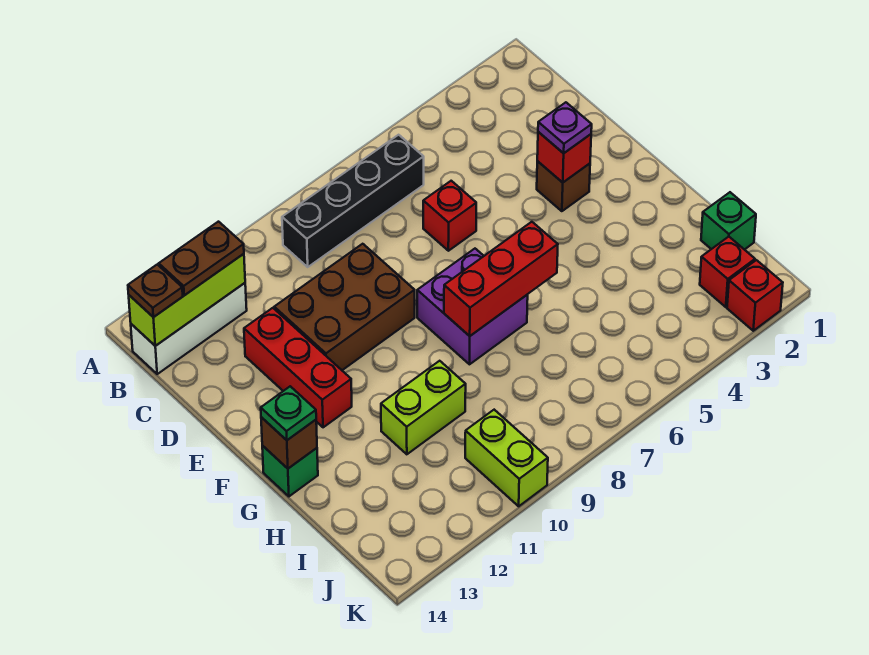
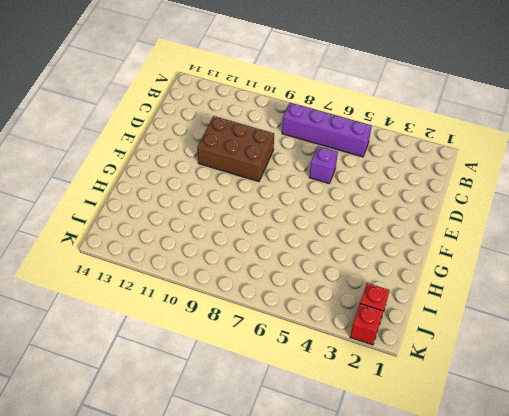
purple 1x4 brick [282,103,372,157] -> black 1x4 brick [282,135,424,267]
purple 1x1 brick [309,146,338,183] -> red 1x1 brick [423,181,476,251]
none -> white 1x3 brick [131,283,247,374]
none -> red 1x3 brick [244,308,352,427]
none -> brown 1x1 brick [537,161,590,211]

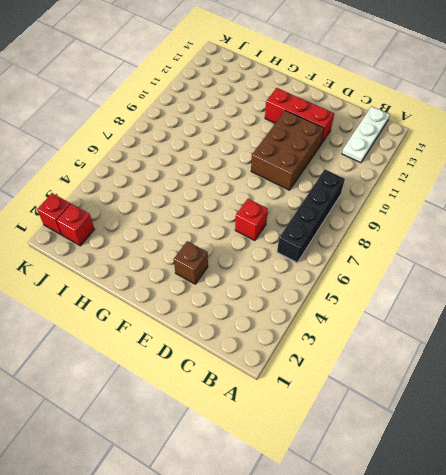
white 1x3 plate [342,106,390,163] -> white 1x3 brick [131,283,247,374]
none -> purple 2x2 brick [417,249,528,364]
none -> green 1x1 brick [262,446,318,496]
none -> lime 1x2 brick [381,361,466,454]

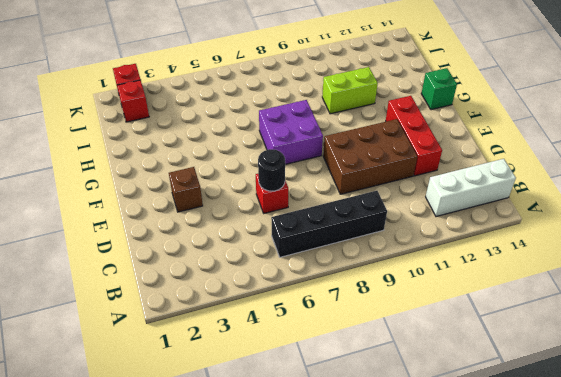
black 1x1 round brick [258,149,285,191] -> none
none -> green 1x1 brick [701,192,756,250]
none -> lime 1x2 brick [465,410,548,506]
none -> lime 1x3 brick [129,254,245,346]

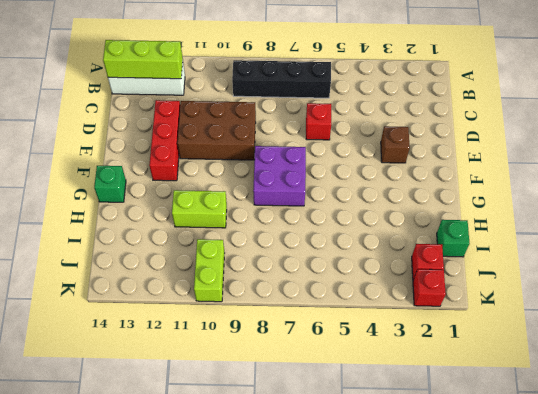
none -> red 1x1 brick [537,132,591,182]
none -> red 1x3 brick [444,222,558,336]
none -> brown 1x1 brick [261,417,317,468]

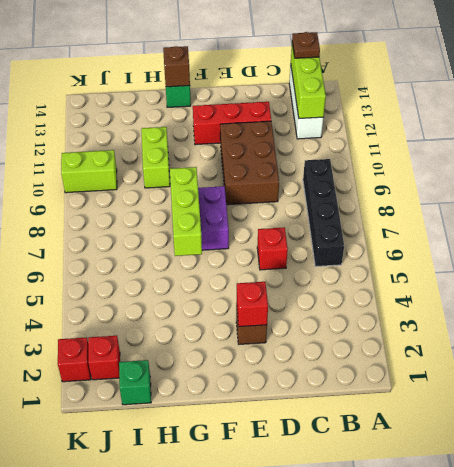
lime 1x3 brick [170,167,202,256] -> red 1x3 brick [444,222,558,336]
none -> brown 1x2 plate [159,222,244,295]
none -> purple 1x1 plate [538,102,592,153]
none -> green 1x1 plate [261,386,316,440]

